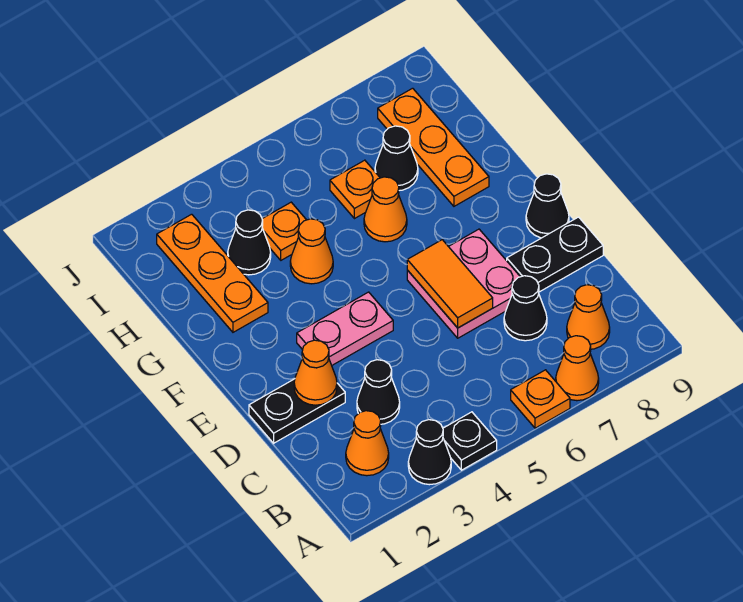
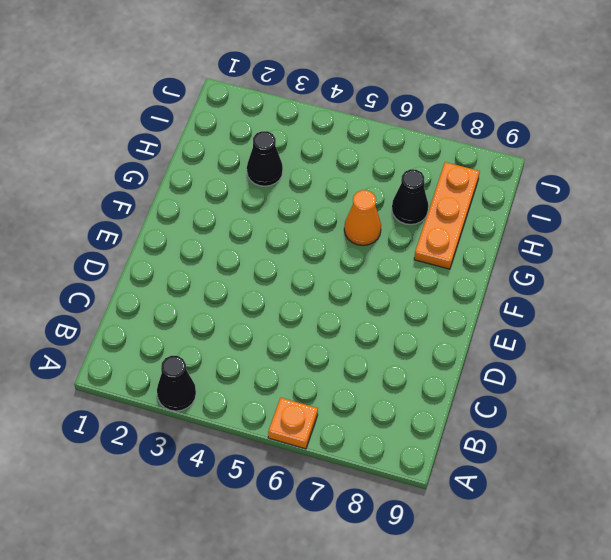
none -> black 1x1 plate [443,412,497,470]
none -> orange 1x1 cone [556,336,599,401]
none -> orange 1x1 cone [346,411,389,476]

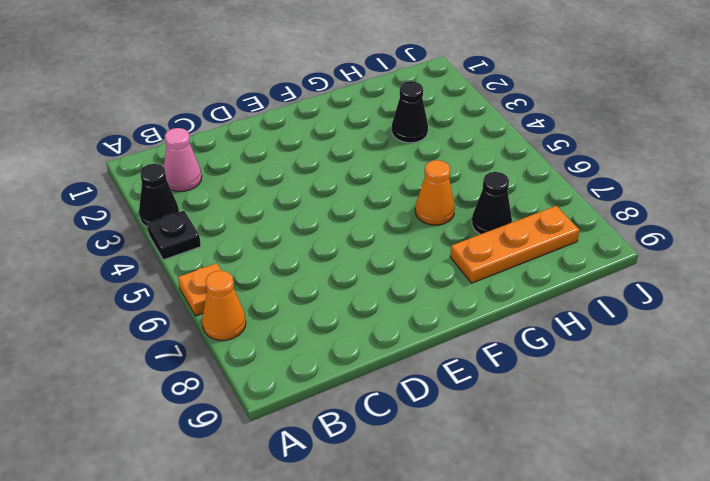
pink 1x1 cone [164,128,202,191] -> orange 1x1 cone [346,411,389,476]
none -> orange 1x1 cone [567,285,610,349]
none -> black 1x1 cone [357,360,400,424]
none -> black 1x1 cone [504,276,547,341]

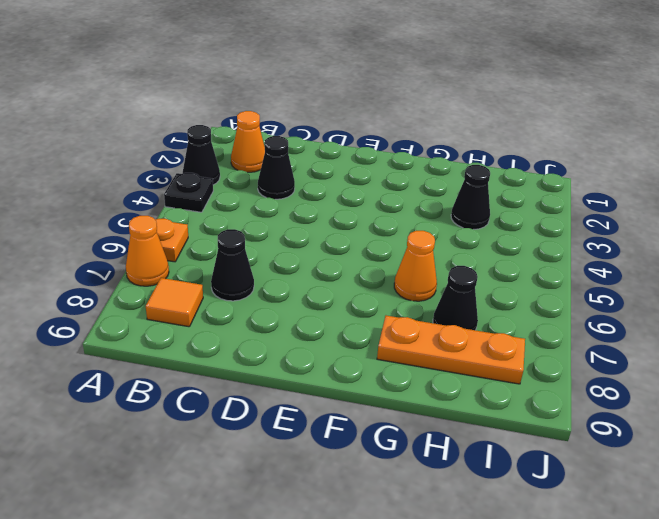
orange 1x1 tile [146,278,203,327] -> orange 1x1 cone [567,285,610,349]
none -> black 1x2 plate [249,379,345,443]
none -> pink 2x2 plate [407,229,520,338]
none -> black 1x2 plate [507,217,603,292]

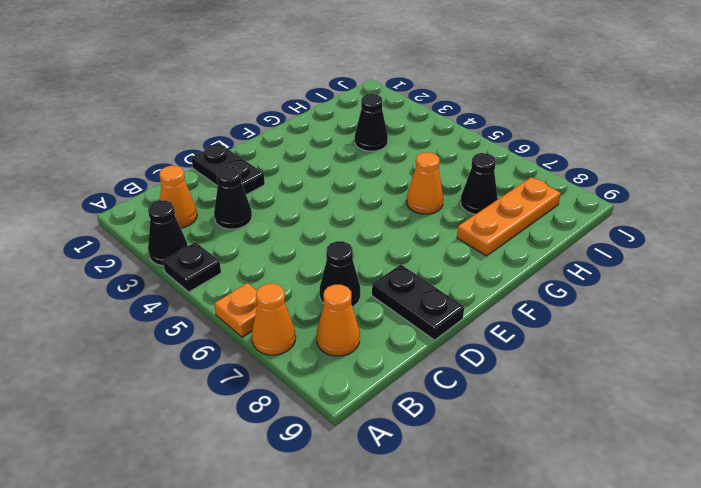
none -> pink 2x2 plate [407,229,520,338]
none -> pink 1x2 plate [297,292,393,365]
none -> black 1x1 cone [526,174,569,238]

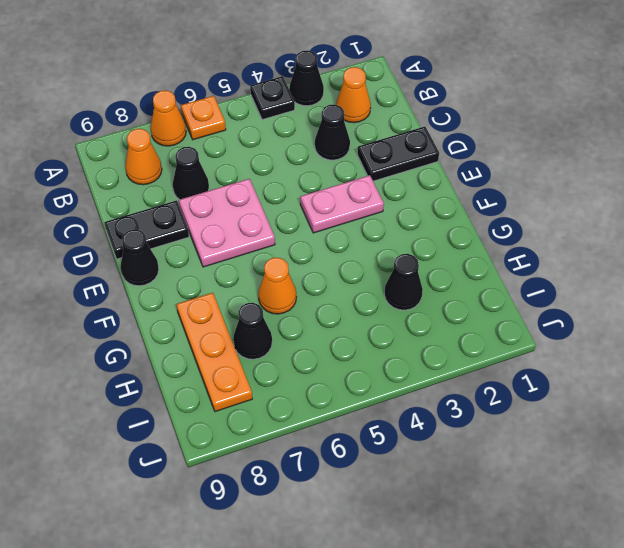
none -> orange 1x3 plate [157,214,268,332]
none -> orange 1x1 cone [290,219,333,284]
none -> orange 1x1 plate [262,202,306,260]

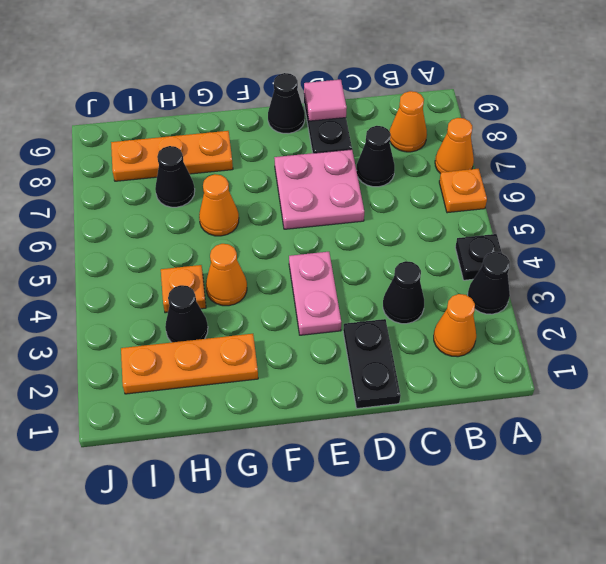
pink 1x1 tile [304,80,347,121] -> none
none -> orange 1x1 plate [330,160,380,219]
none -> orange 1x1 cone [294,340,337,405]
none -> orange 1x2 tile [407,240,493,328]

